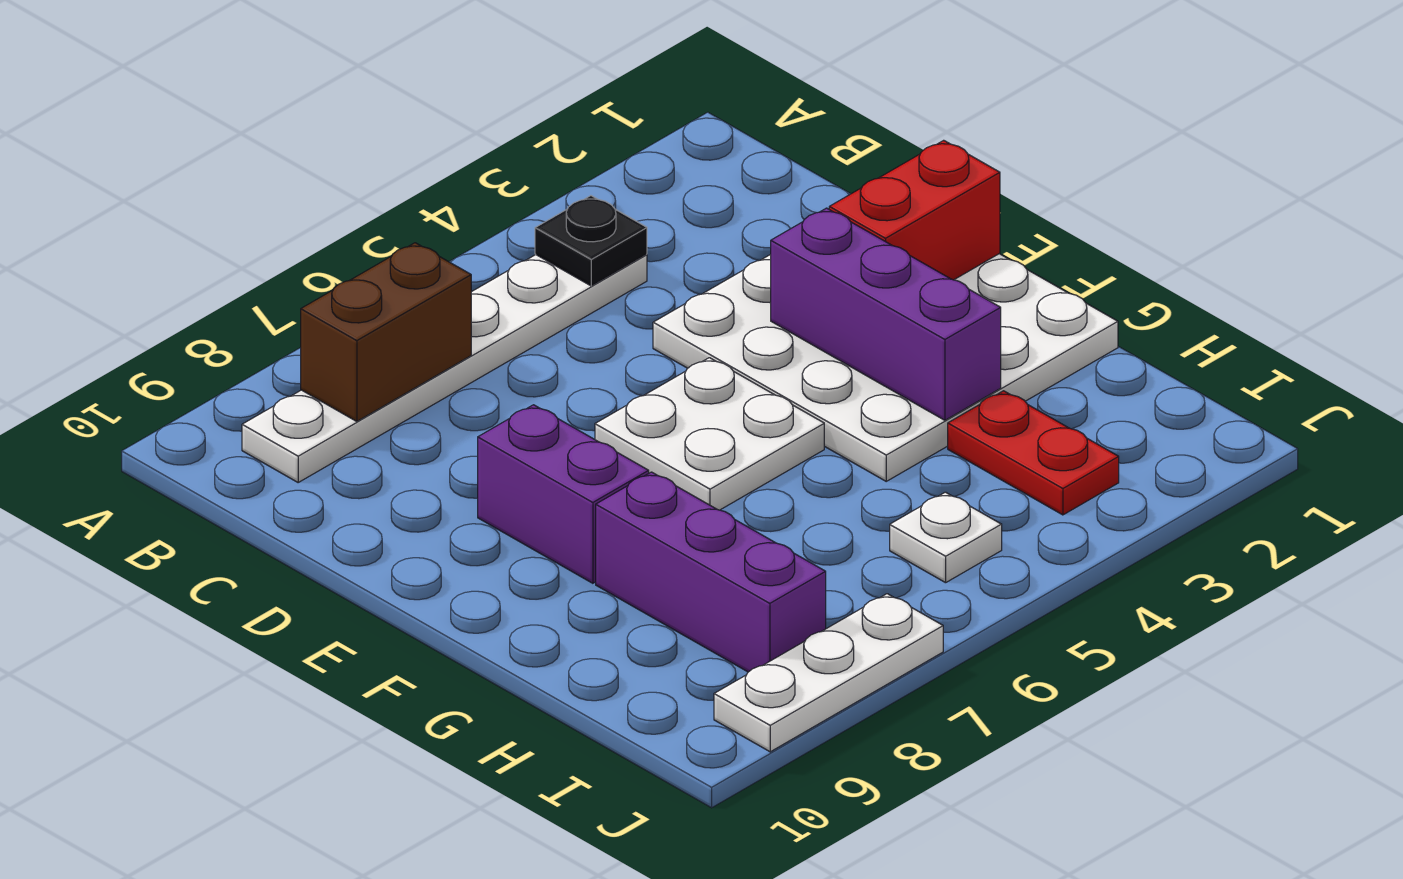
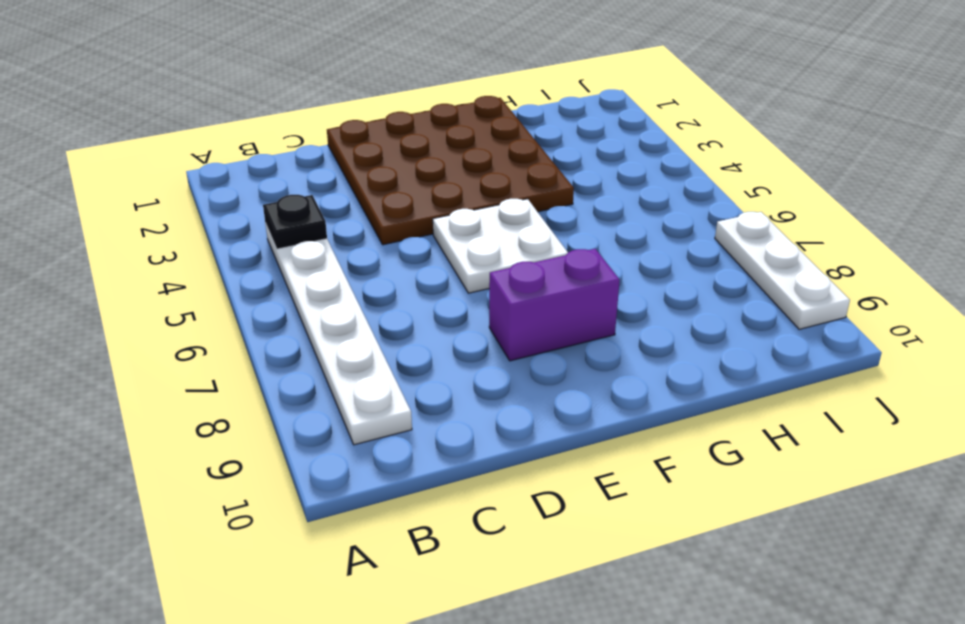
brown 4x4 plate [327,96,574,245] -> white 4x4 plate [653,254,1118,481]
none -> purple 1x3 brick [596,472,826,672]
none -> red 1x2 plate [948,391,1119,515]
none -> white 1x1 plate [890,492,1002,583]

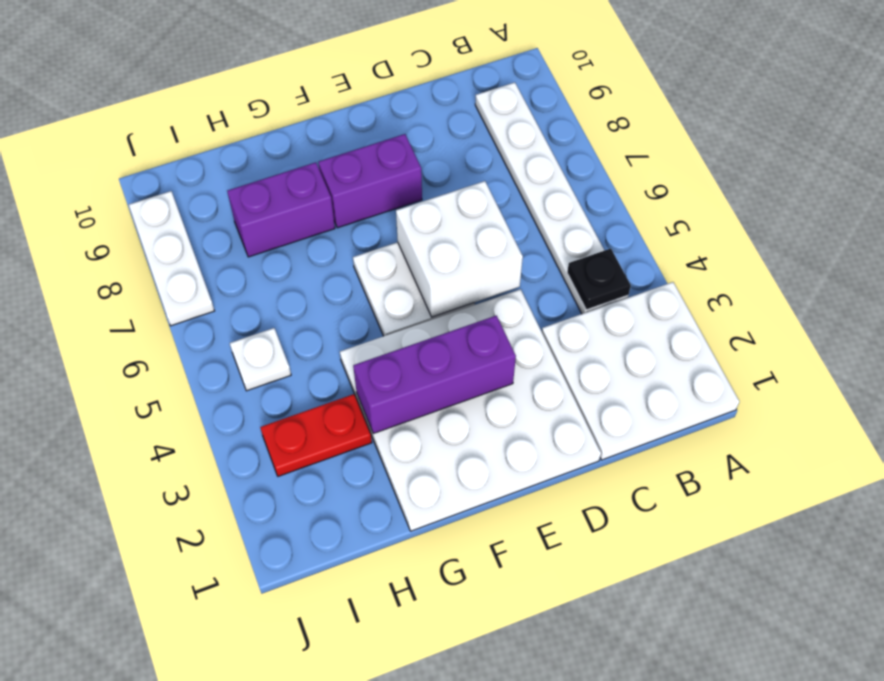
white 3x3 plate [542,282,739,460] -> none
white 2x2 brick [396,181,523,317] -> none
purple 1x2 brick [227,162,335,257] -> purple 1x3 brick [596,472,826,672]
none -> brown 1x2 brick [301,243,471,421]
none -> red 1x2 brick [829,140,1000,280]

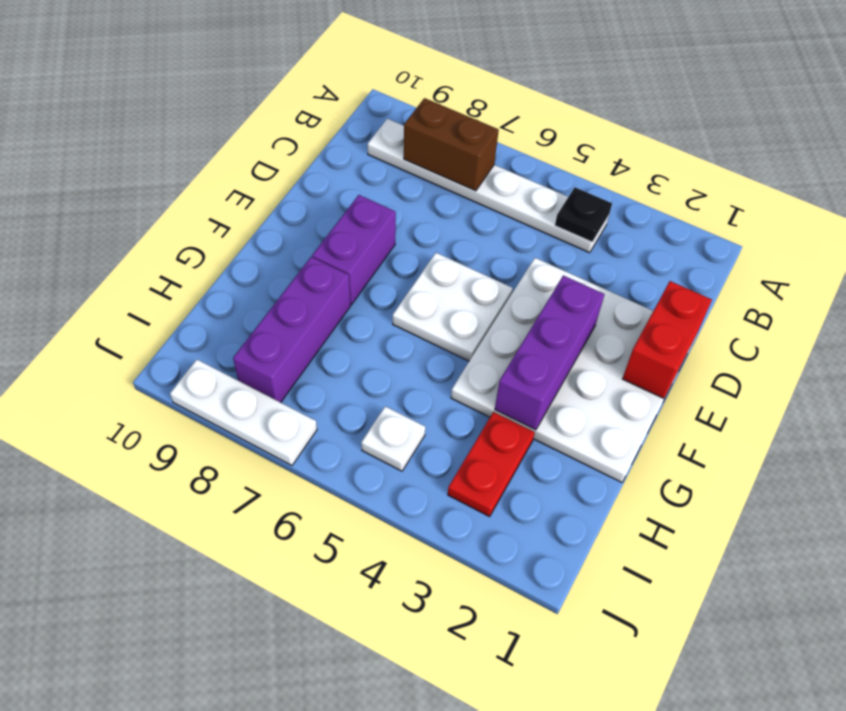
red 1x2 brick [622,281,712,398] -> red 1x2 brick turned to [829,140,1000,280]

